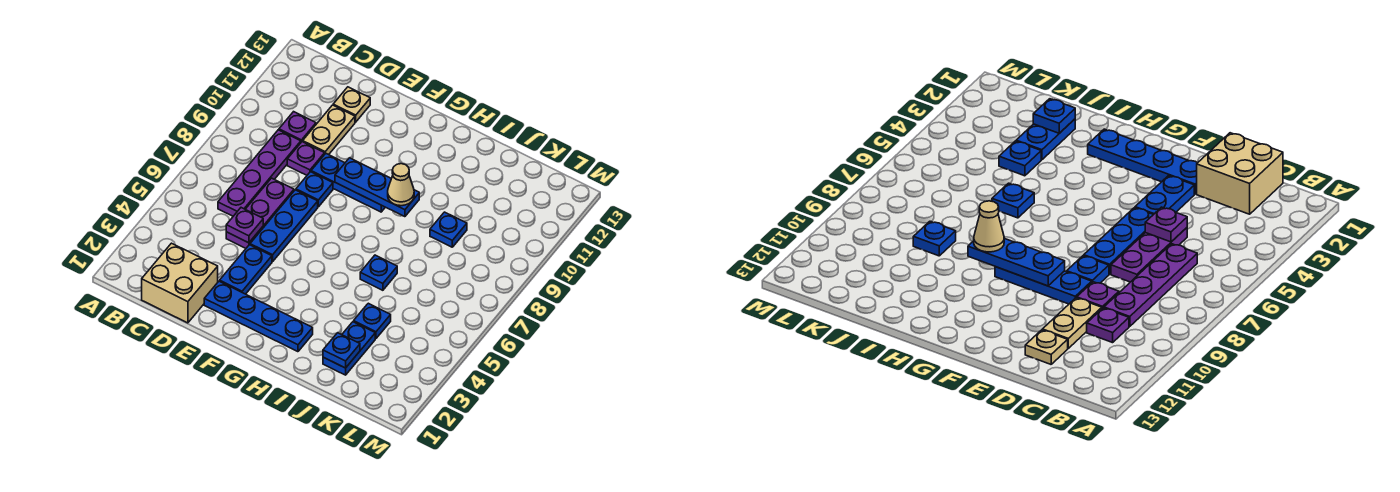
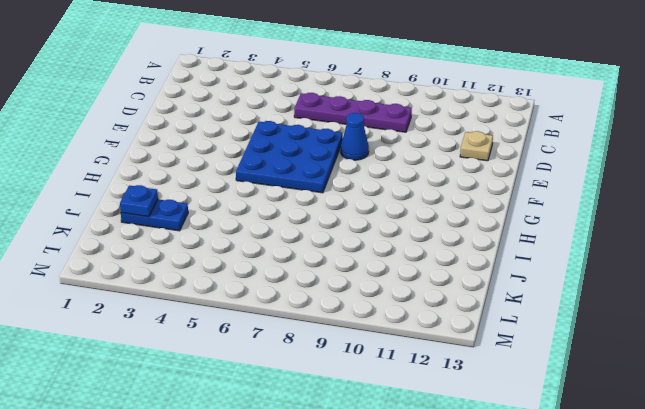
blue 3x3 plate [236,121,343,193] -> blue 1x3 plate [250,190,318,262]
blue 1x1 cone [341,113,369,160] -> blue 1x1 plate [296,172,333,207]
none -> tan 2x2 brick [142,243,218,323]
none -> purple 1x1 plate [279,112,316,142]
none -> purple 1x3 plate [226,178,294,248]

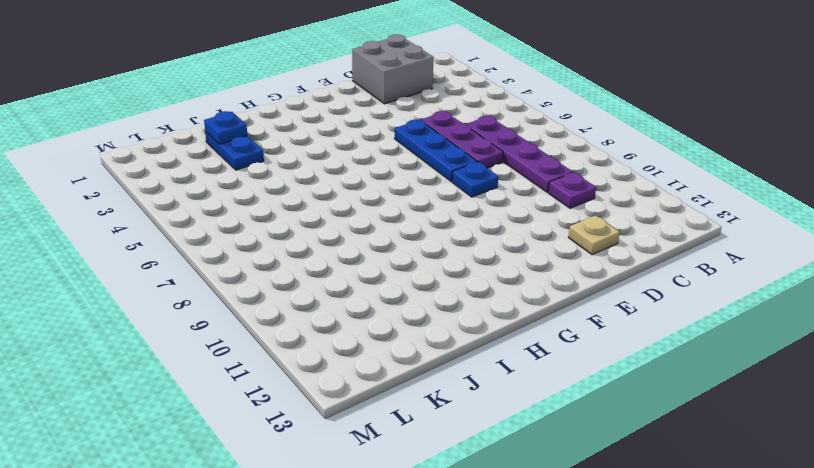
grey 2x2 brick [352,34,434,104] -> tan 2x2 brick [142,243,218,323]
none -> purple 1x1 plate [287,142,325,175]
none -> tan 1x2 plate [303,105,355,155]
none -> blue 1x4 plate [204,281,313,352]

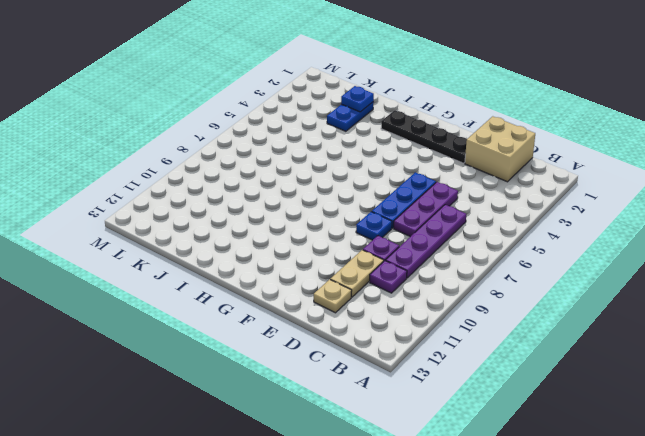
black 1x4 plate [381,110,467,163] -> blue 1x4 plate [204,281,313,352]
none -> blue 1x2 plate [220,245,272,294]
none -> blue 1x3 plate [311,153,385,212]
none -> blue 1x1 plate [360,255,397,290]

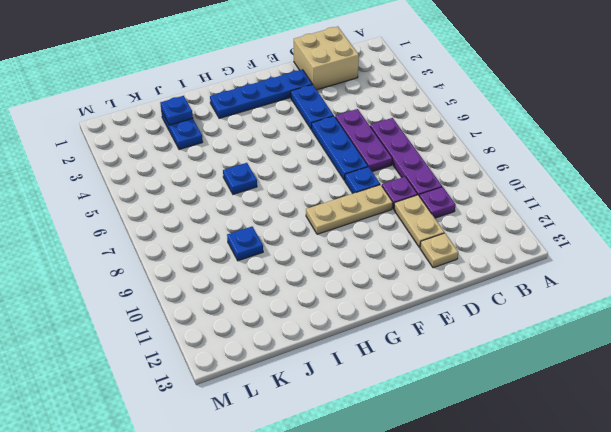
tan 1x3 plate [306,185,393,234] -> blue 1x3 plate [311,153,385,212]
none -> blue 1x1 plate [354,303,391,339]
none -> purple 1x1 plate [226,208,263,243]
none -> blue 1x3 plate [335,158,419,217]

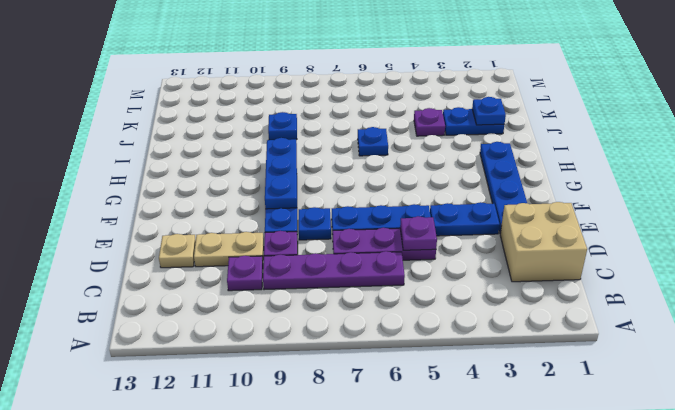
purple 1x1 plate [414,108,445,136] -> blue 1x1 plate [354,303,391,339]
none -> tan 1x1 cone [388,164,414,206]

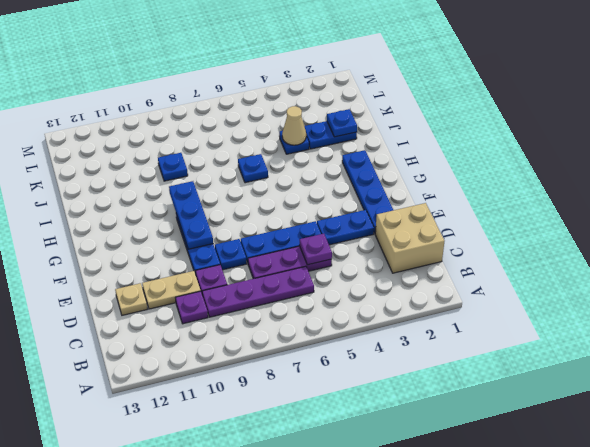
tan 1x1 cone [282,106,306,145] -> tan 1x1 cone moved to [388,164,414,206]

